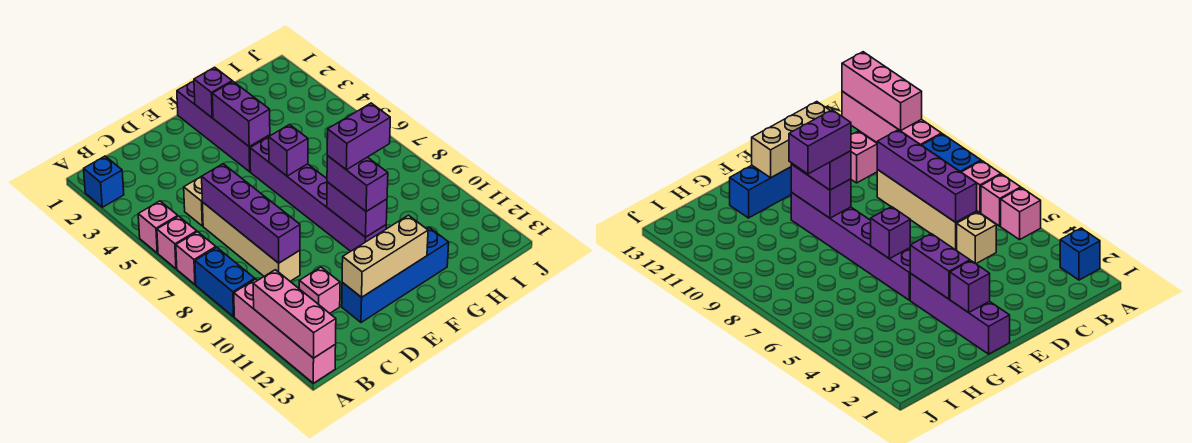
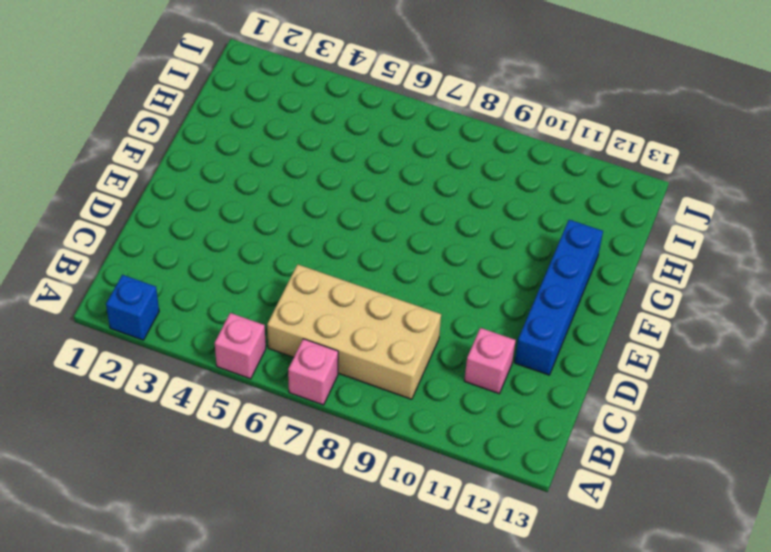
tan 2x4 brick [267,264,441,399] -> tan 1x4 brick [202,202,300,281]
none -> pink 1x1 brick [157,216,197,269]
none -> blue 1x2 brick [195,247,255,317]
none -> pink 1x4 brick [234,279,336,383]

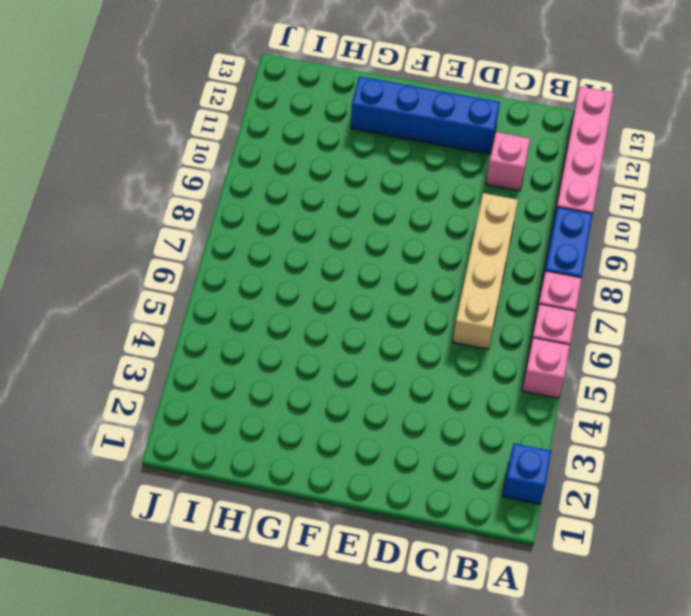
none -> tan 1x1 brick [184,176,203,226]
none -> purple 1x4 brick [177,81,270,172]
none -> purple 1x6 brick [250,137,386,251]

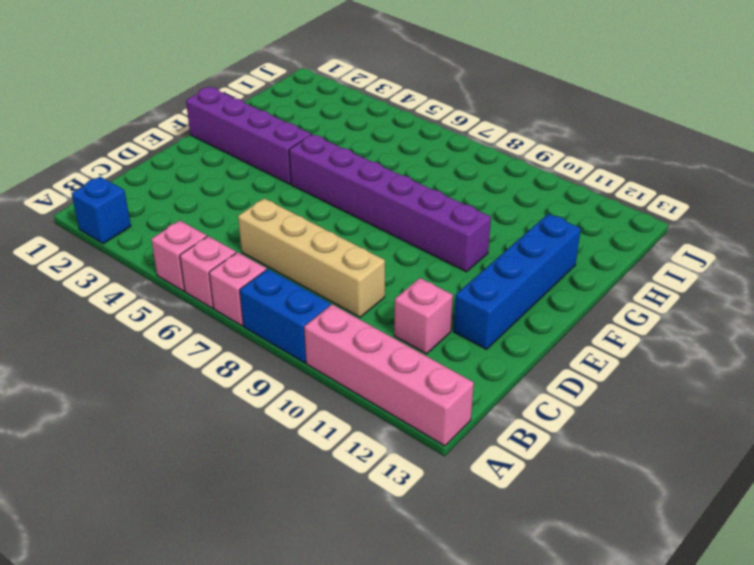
none -> tan 1x1 brick [184,176,203,226]
none -> pink 1x3 brick [253,270,336,358]
none -> purple 1x4 brick [202,164,300,263]

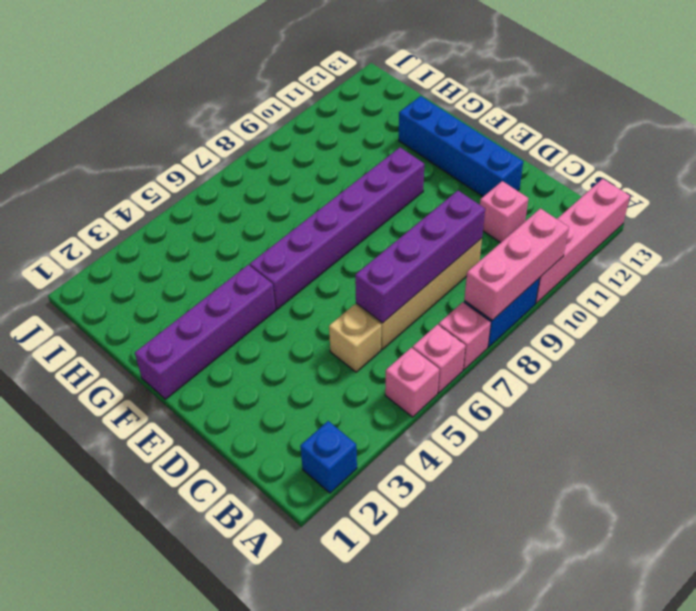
pink 1x3 brick [464,208,569,320] -> pink 1x3 brick moved to [253,270,336,358]
none -> tan 1x3 brick [342,215,428,297]
none -> purple 1x1 brick [194,67,232,118]
none -> purple 1x2 brick [212,82,270,147]

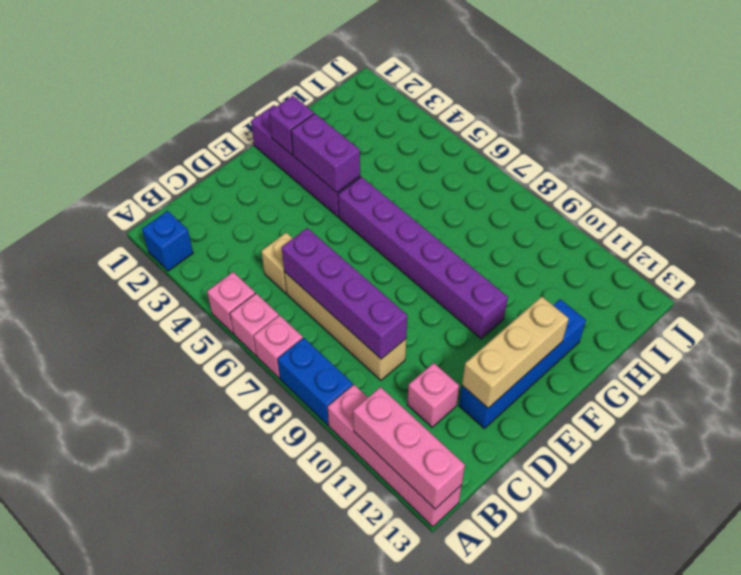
none -> purple 1x1 brick [269,125,308,176]
none -> purple 1x2 brick [327,182,387,237]
none -> purple 1x2 brick [327,156,388,212]

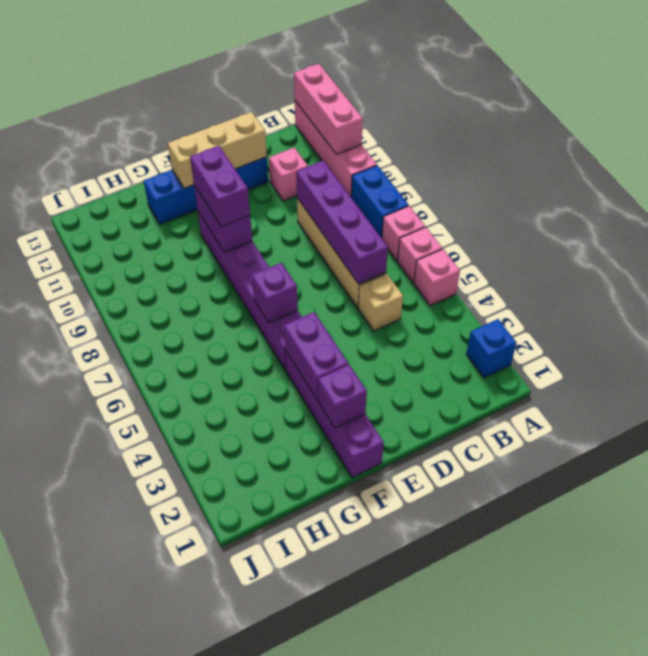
none -> purple 1x2 brick [327,103,390,170]

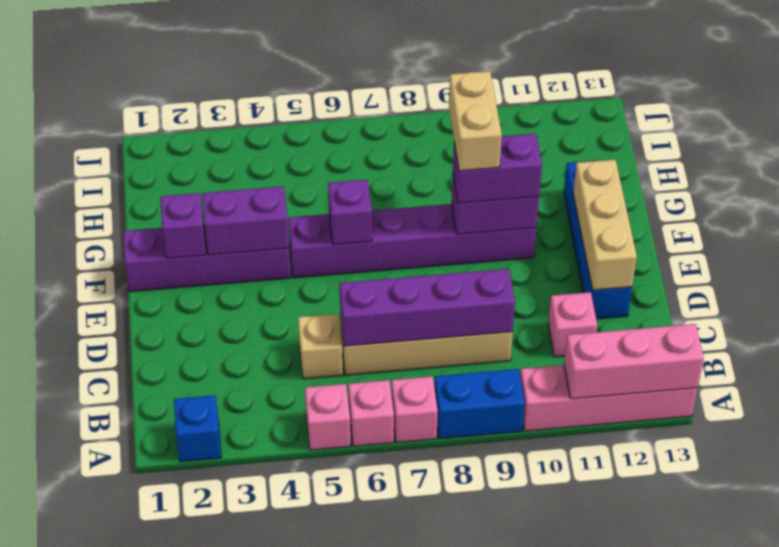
tan 1x2 brick [449,71,502,171] -> purple 1x2 brick [327,103,390,170]

